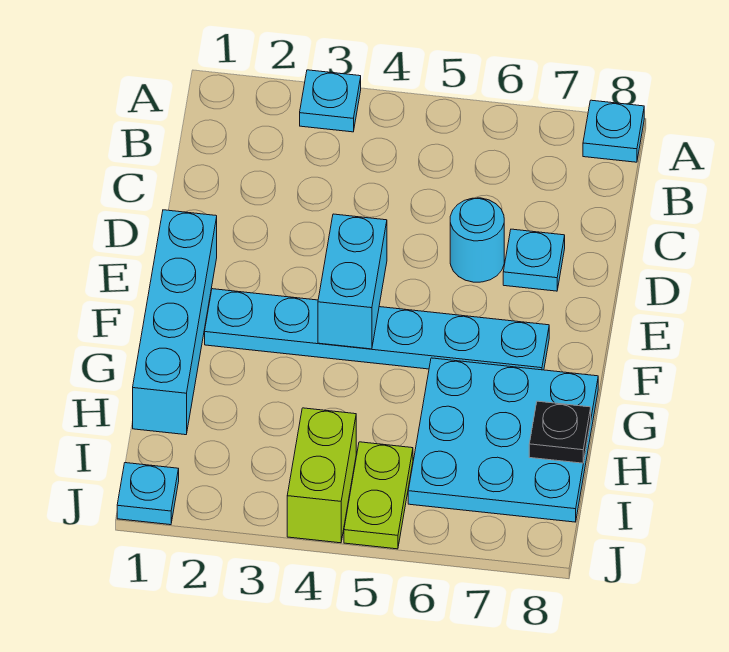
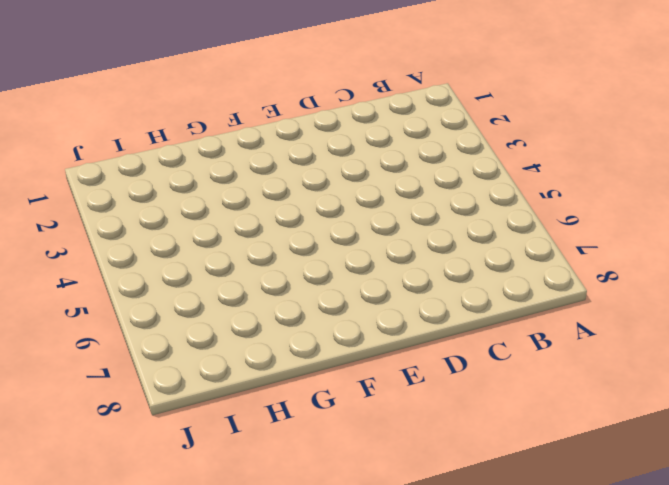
none -> cyan 1x1 plate [300,70,361,132]
none -> cyan 1x1 plate [583,100,644,162]
none -> cyan 1x1 round brick [450,198,504,282]

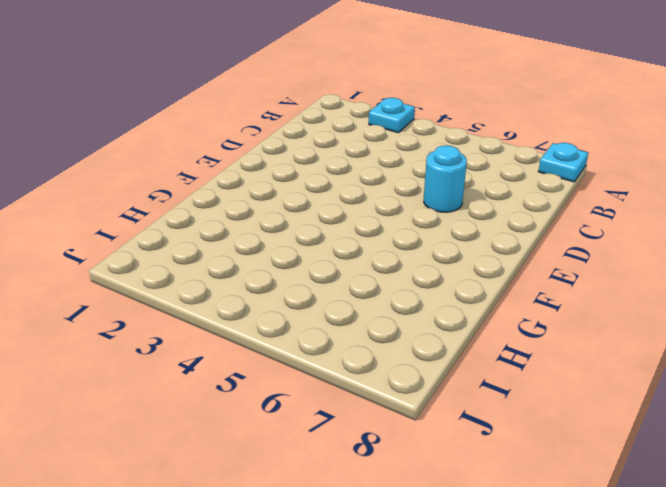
none -> cyan 1x1 plate [503,229,565,291]
none -> cyan 1x4 brick [133,210,217,435]
none -> cyan 1x6 plate [205,289,549,370]

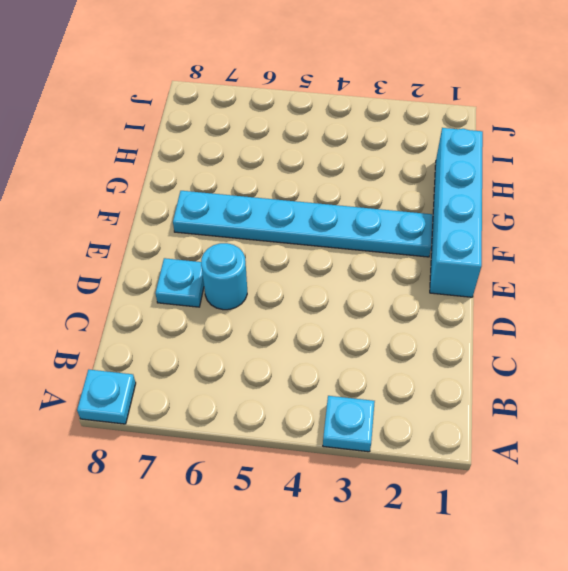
none -> cyan 3x3 plate [408,358,598,522]
none -> lime 1x2 brick [287,408,356,543]
none -> lime 1x2 plate [344,442,413,549]

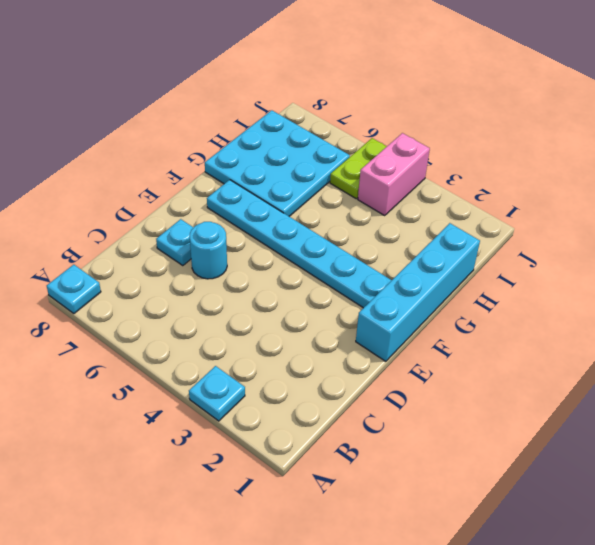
pink 1x2 brick [358,133,430,216] -> lime 1x2 brick [287,408,356,543]
none -> cyan 1x1 plate [117,463,179,525]
none -> cyan 1x2 brick [318,214,387,349]
none -> black 1x1 plate [529,401,591,463]

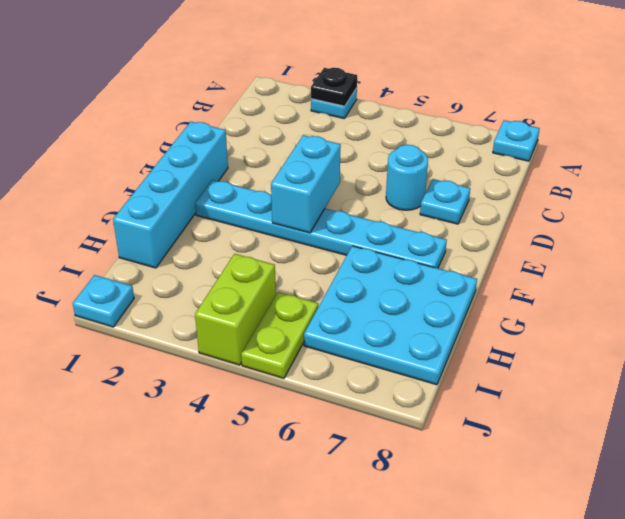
black 1x1 plate [311,68,357,106] -> black 1x1 plate moved to [529,401,591,463]

